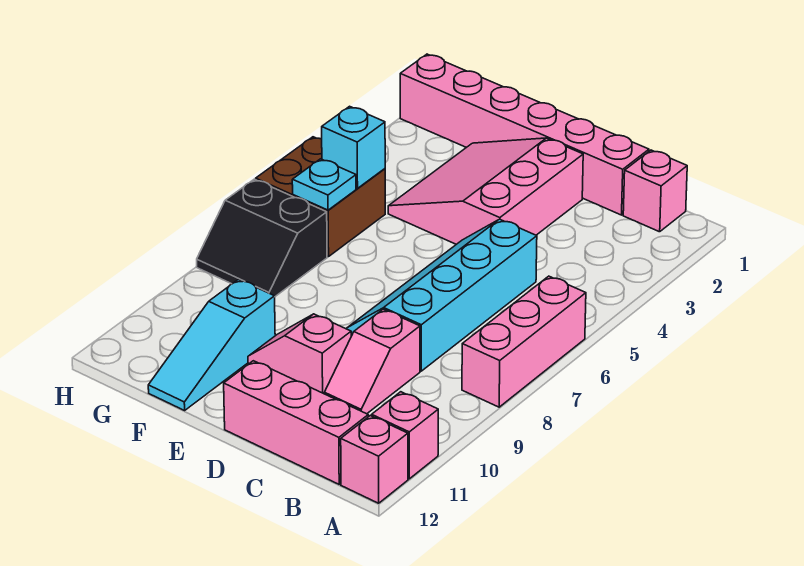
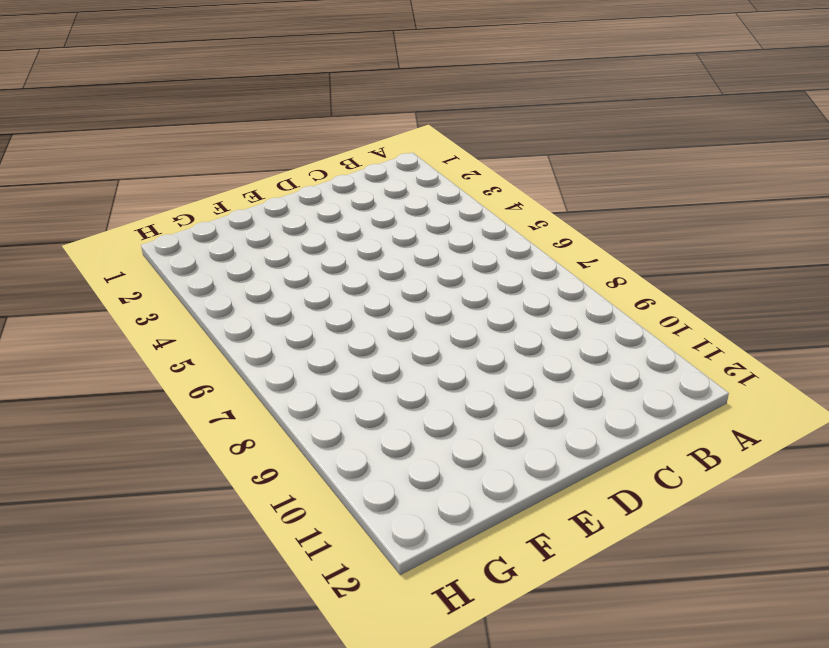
none -> pink 1x3 brick [462,276,586,407]
none -> pink 1x1 brick [372,392,438,479]
none -> pink 1x1 brick [341,416,408,503]

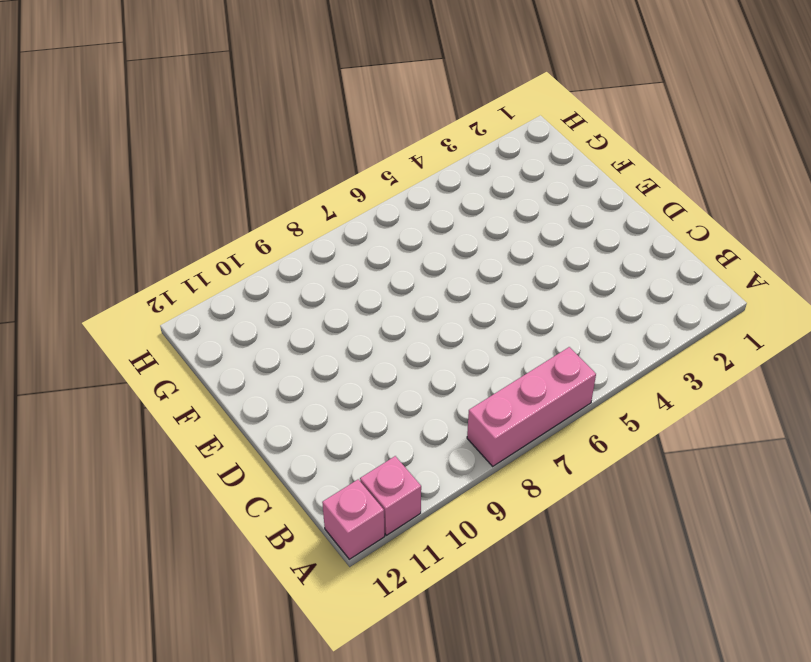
none -> pink 1x1 brick [623,150,687,232]
none -> pink 1x3 brick [224,361,368,484]
none -> pink 1x6 brick [400,54,649,215]

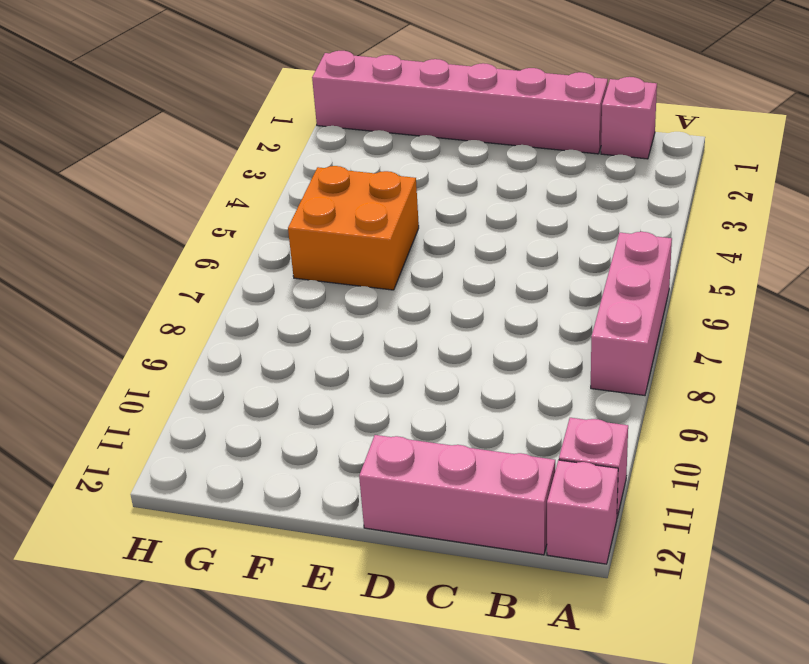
orange 2x2 brick [288,166,419,290] -> brown 2x2 brick [256,137,385,257]
none -> cyan 2x4 slope [346,219,537,371]
none -> pink 1x2 slope [324,309,420,414]
none -> pink 3x3 slope [388,138,583,244]

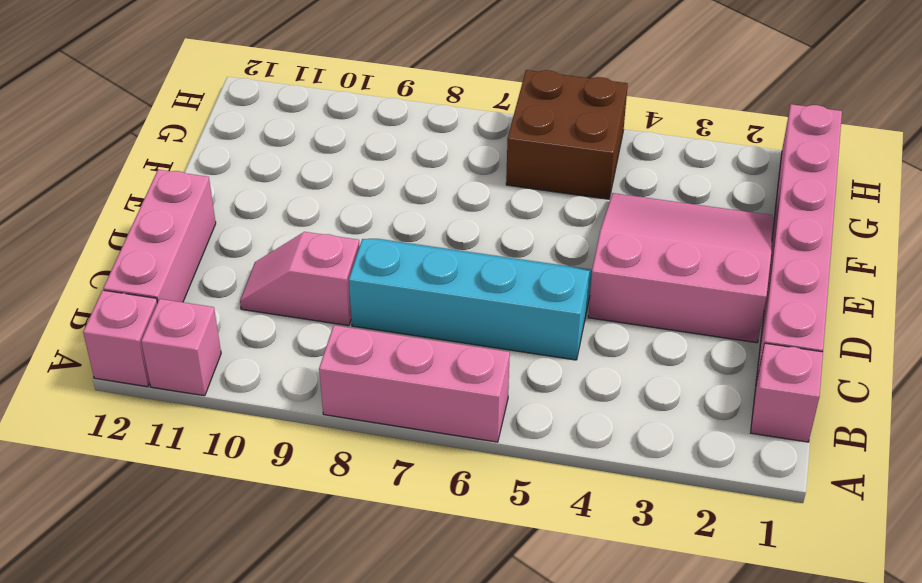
none -> pink 1x2 slope [248,314,351,394]
none -> cyan 1x3 slope [148,279,275,410]
none -> black 2x2 slope [197,179,327,296]

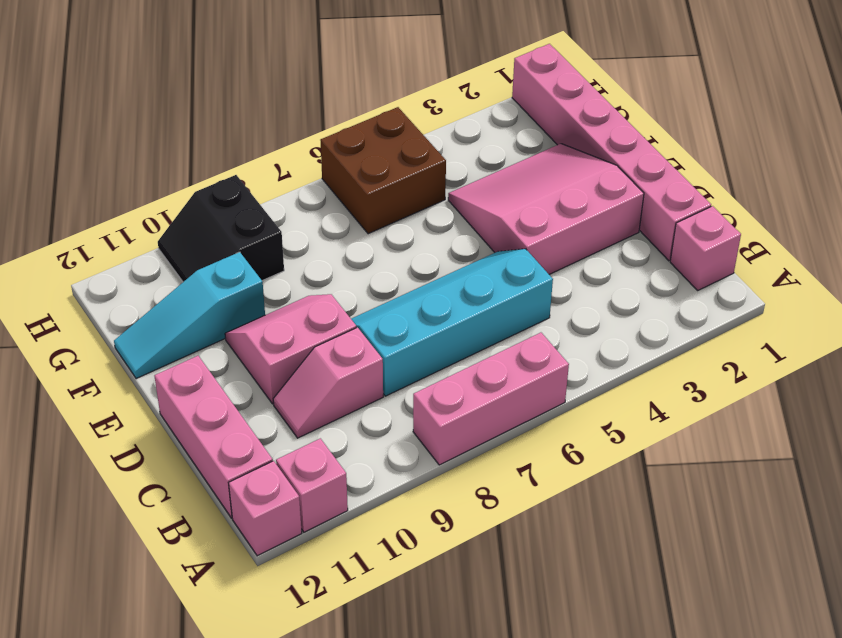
pink 2x2 slope [225,294,356,404] -> pink 1x2 slope [248,314,351,394]
black 2x2 slope [158,175,284,282] -> black 2x2 slope moved to [197,179,327,296]
none -> cyan 1x1 brick [322,106,385,188]
none -> cyan 1x1 plate [292,159,356,210]

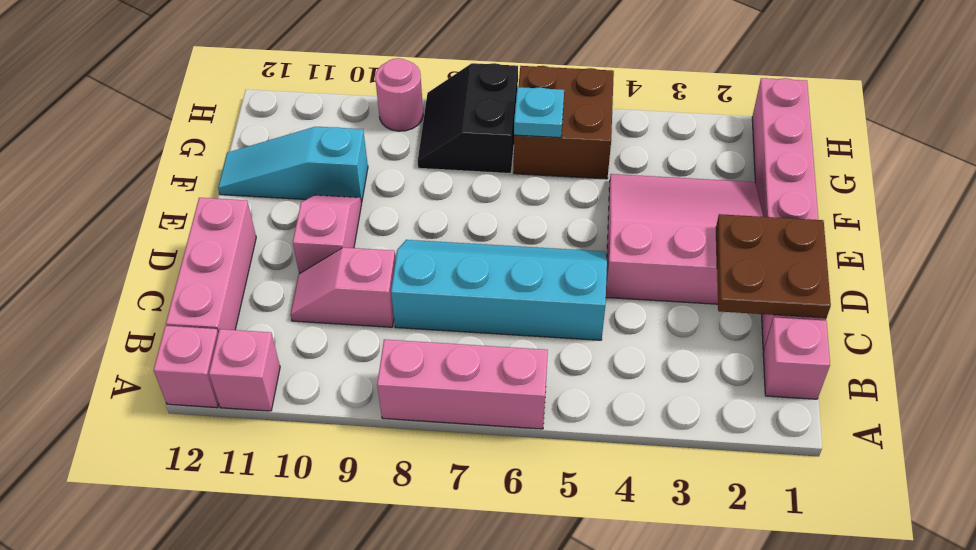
brown 2x2 plate [716,214,831,318] -> none
pink 1x1 round brick [375,58,423,131] -> none
none -> cyan 1x1 brick [322,106,385,188]

